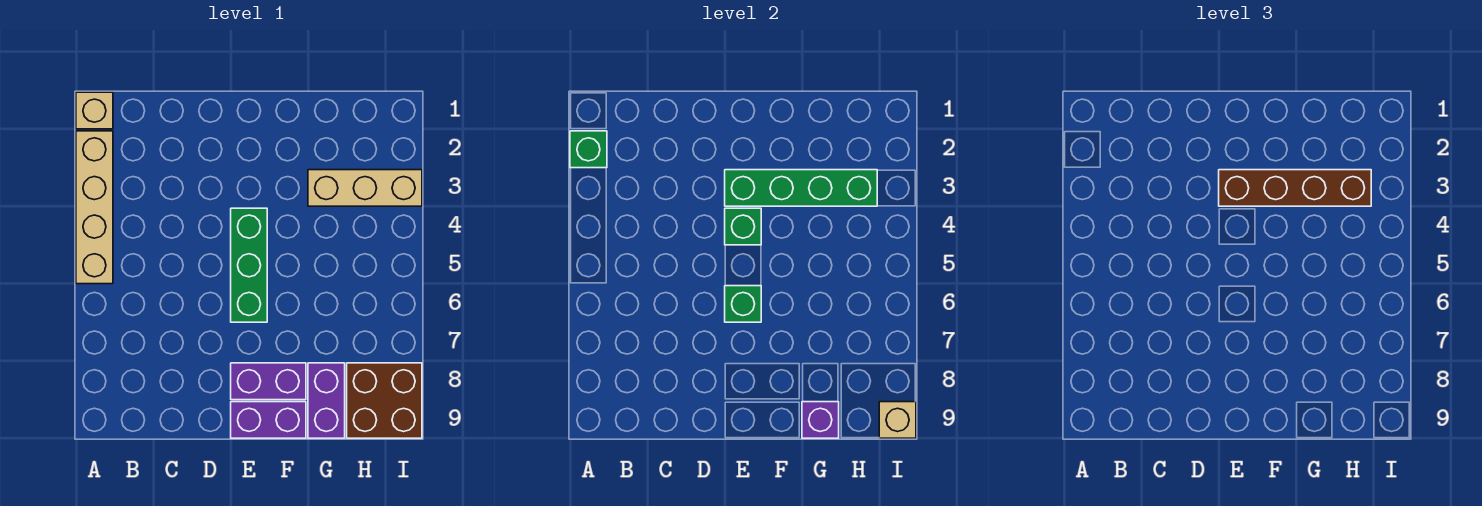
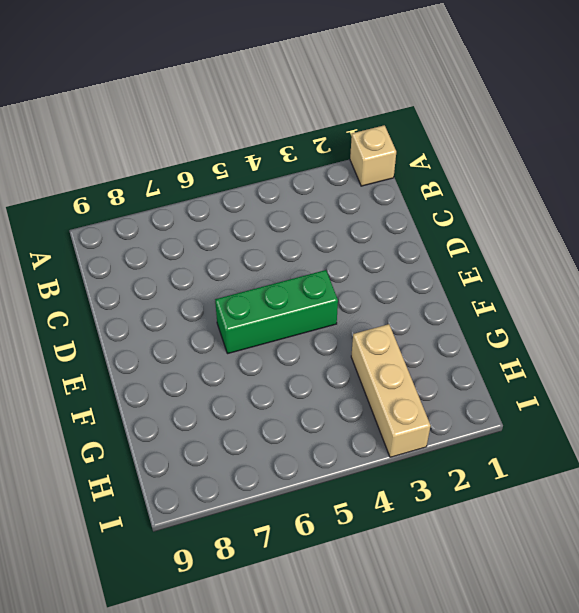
none -> tan 1x4 brick [76,131,113,284]
none -> purple 1x2 brick [231,363,306,400]
none -> purple 1x2 brick [231,402,306,438]

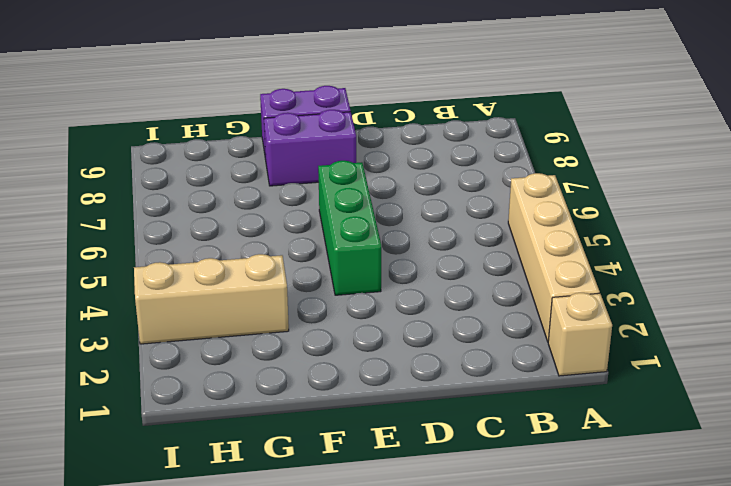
none -> purple 1x2 brick [308,363,345,438]
none -> brown 2x2 brick [347,363,422,438]
none -> green 1x1 brick [570,131,607,168]

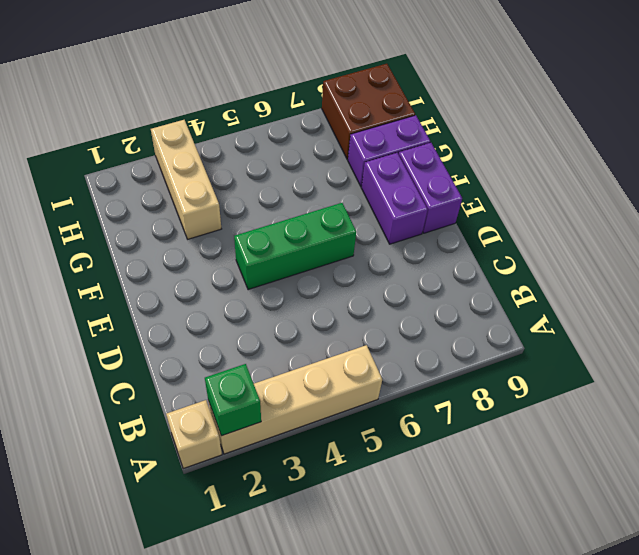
none -> green 1x4 brick [725,170,877,206]
none -> green 1x1 brick [725,208,761,245]
none -> green 1x1 brick [725,286,761,322]

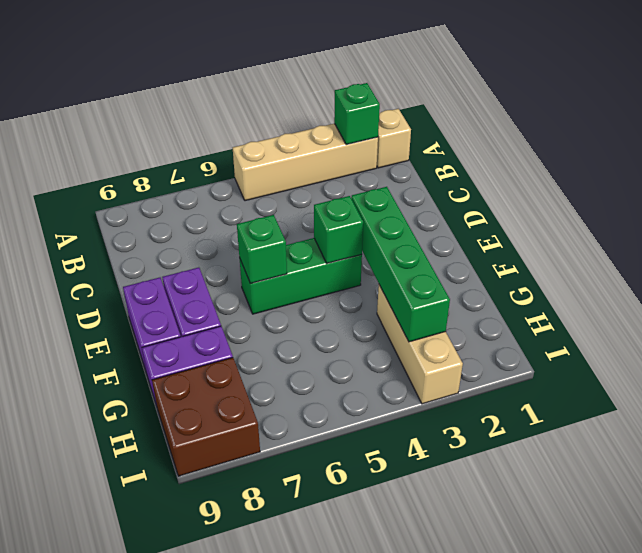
none -> purple 1x1 brick [802,402,839,438]
none -> tan 1x1 brick [879,402,916,438]
none -> brown 1x4 brick [1219,170,1371,206]

